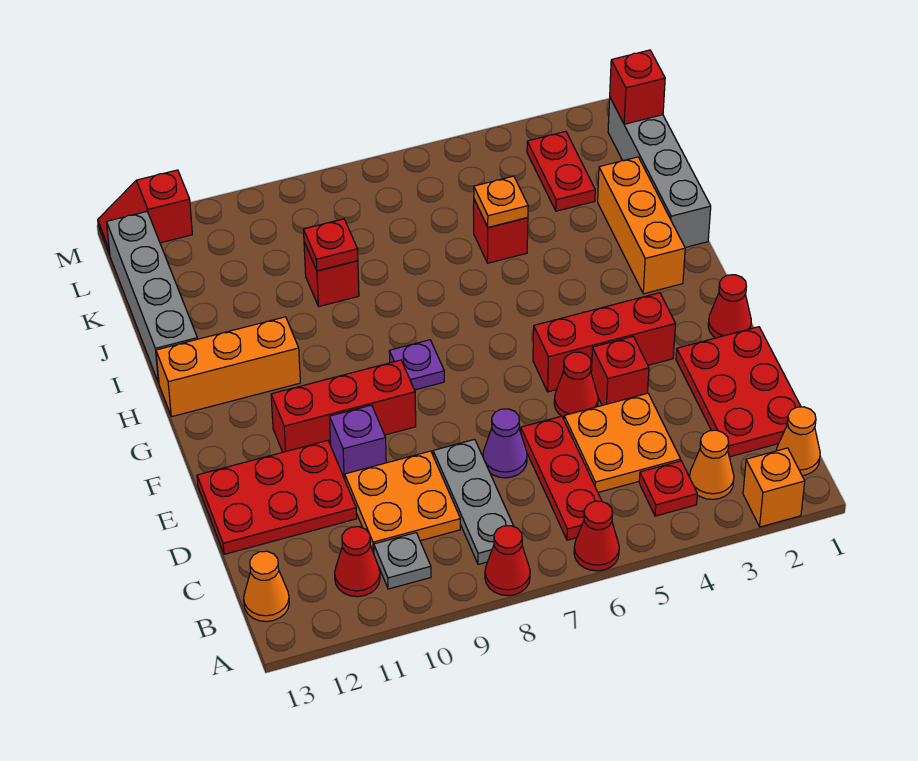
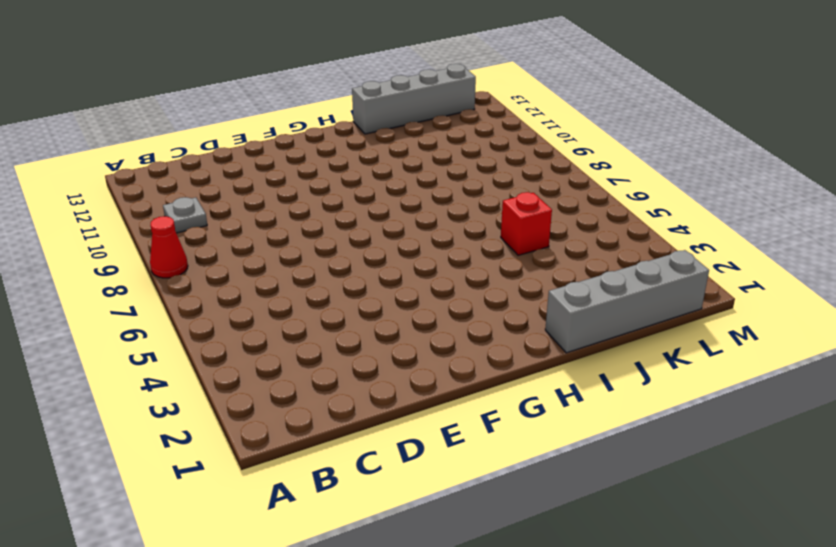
none -> orange 1x1 brick [743,448,805,527]
none -> red 1x1 cone [574,501,619,571]
none -> orange 1x1 cone [776,407,820,475]
none -> orange 1x1 cone [690,430,734,500]

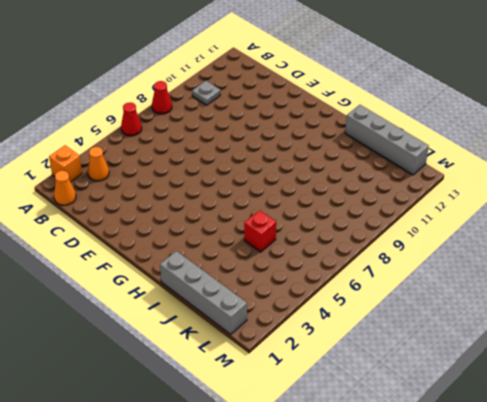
none -> red 1x1 plate [639,461,697,516]
none -> red 1x3 plate [521,416,602,540]
none -> grey 1x3 plate [433,439,514,564]
none -> red 1x1 cone [335,527,380,597]

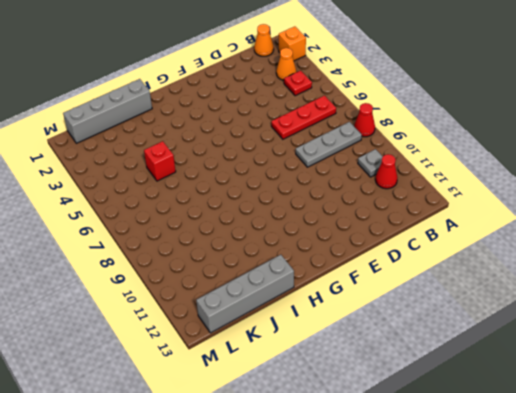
none -> red 1x1 cone [574,501,619,571]
none -> orange 1x1 cone [244,551,289,622]
none -> red 2x3 plate [676,327,801,457]
none -> orange 2x2 plate [564,393,681,492]

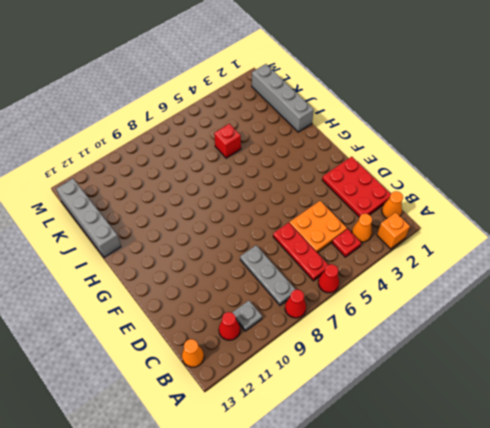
none -> orange 2x2 plate [345,451,460,553]
none -> purple 1x1 cone [483,409,527,478]
none -> red 2x3 plate [197,441,357,554]
none -> red 1x1 brick [591,337,649,405]

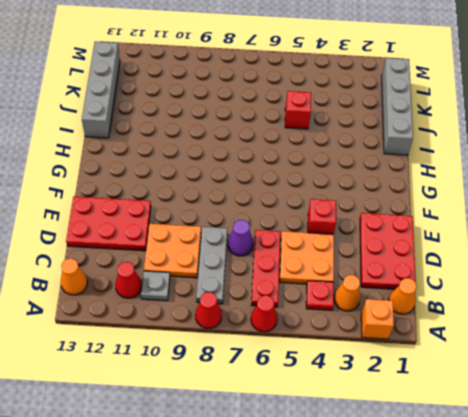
none -> red 1x1 cone [554,352,598,417]
none -> purple 1x1 brick [330,405,386,479]
none -> red 1x1 cone [708,275,751,338]
none -> red 1x3 brick [533,293,675,392]

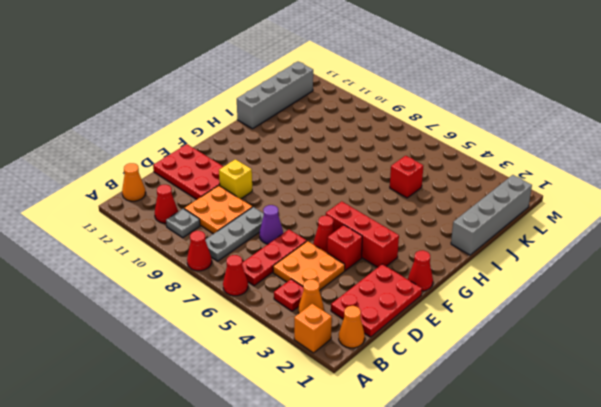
yellow 1x1 brick [219,159,252,199] -> purple 1x1 brick [330,405,386,479]
none -> red 1x3 brick [271,360,416,452]
none -> purple 1x1 plate [389,340,444,390]
none -> orange 1x3 brick [598,157,685,294]
none -> orange 1x3 brick [156,317,300,417]

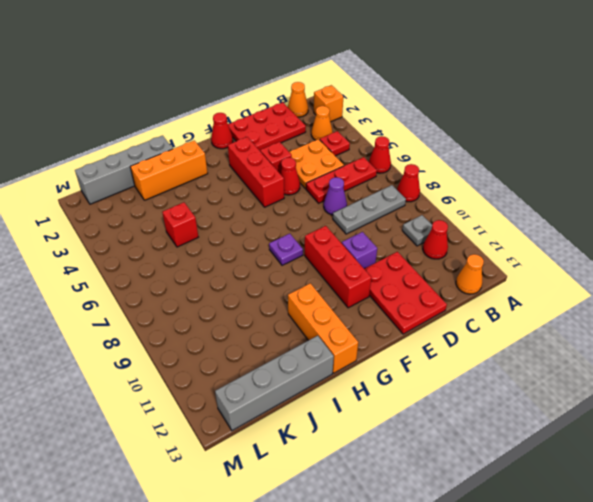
none -> orange 2x2 plate [345,451,460,553]
none -> red 1x1 brick [304,242,359,306]
none -> red 1x2 plate [527,131,595,211]
none -> red 1x2 slope [98,170,192,255]

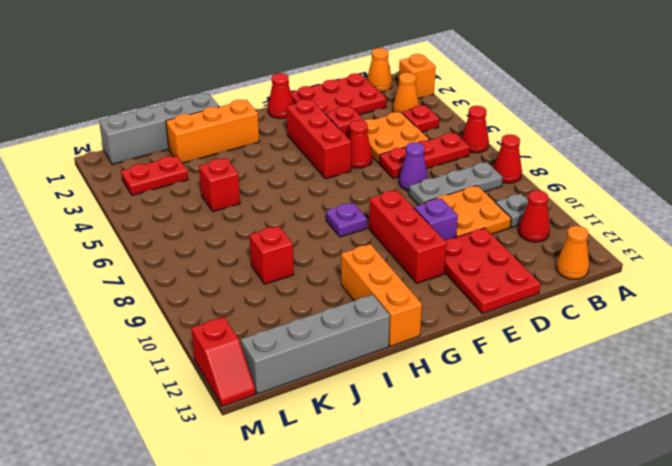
none -> orange 1x1 plate [474,176,528,227]
none -> red 1x1 plate [303,219,358,271]
none -> red 1x1 brick [610,50,665,124]

